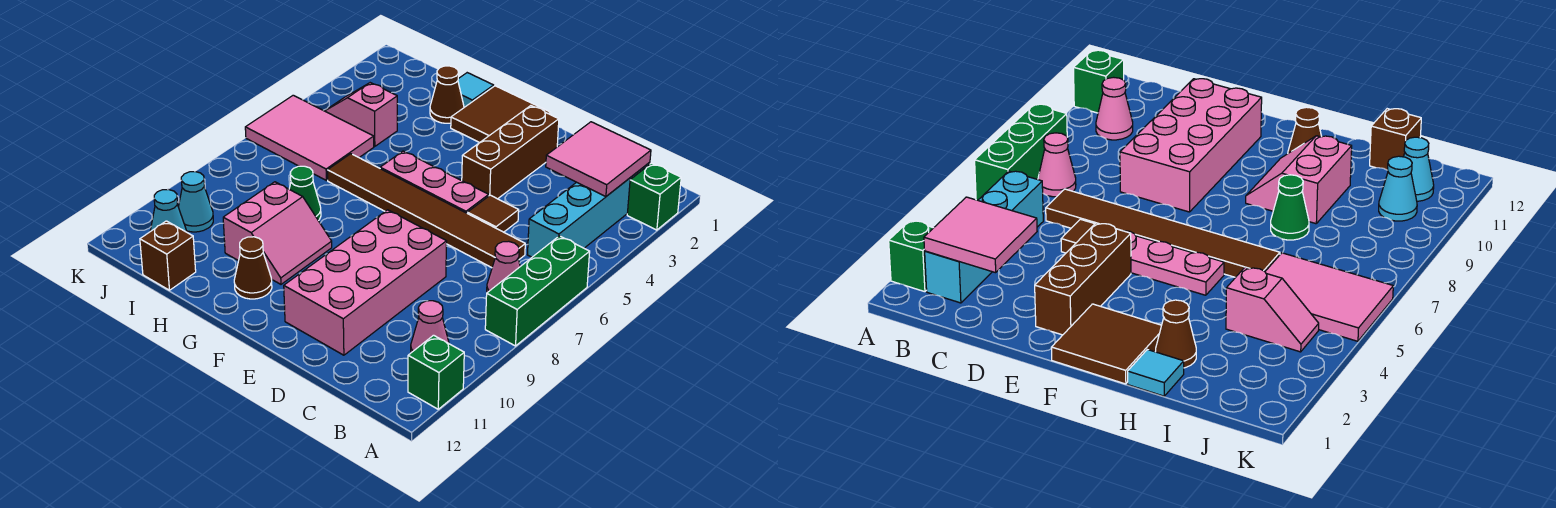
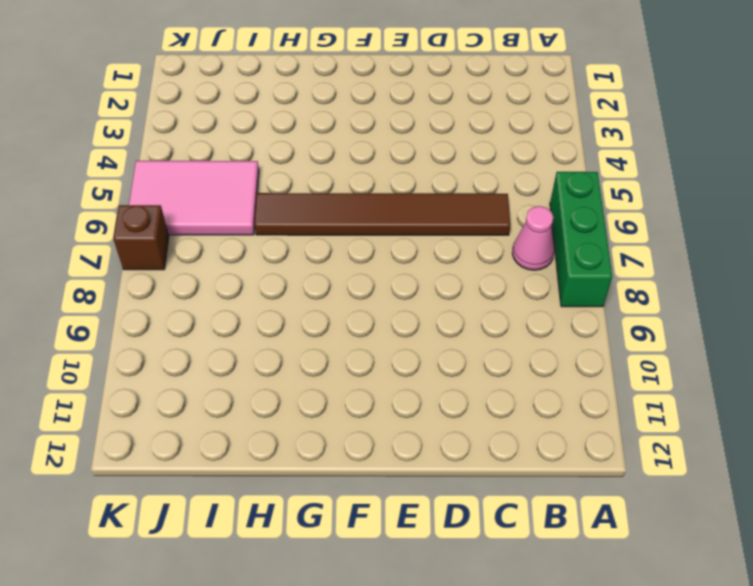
brown 1x1 brick [113,205,169,270] -> brown 1x1 brick moved to [140,221,196,290]
none -> green 1x1 brick [627,163,681,230]
none -> green 1x1 brick [408,335,464,409]
none -> cyan 1x4 brick [527,162,650,257]

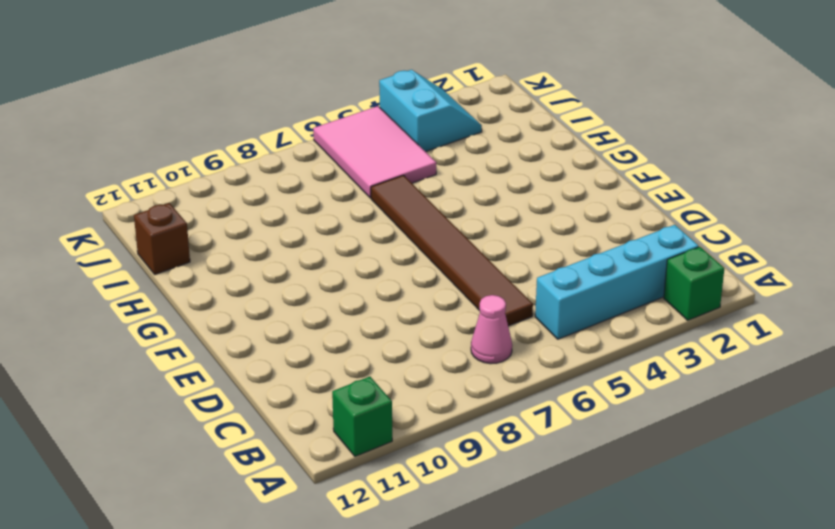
cyan 2x2 slope [379,70,482,152] -> pink 1x2 slope [325,83,397,146]
none -> green 1x3 brick [485,236,590,346]
none -> pink 1x1 cone [411,301,449,353]
none -> brown 1x1 tile [467,195,519,232]

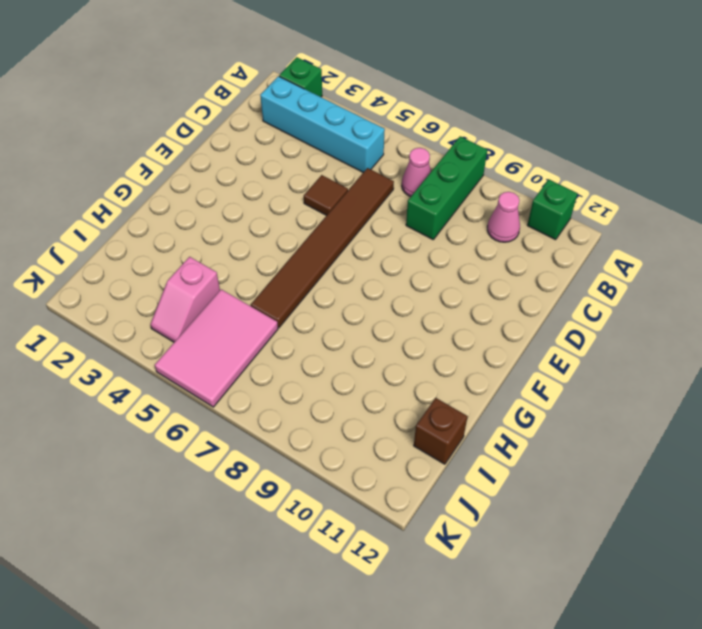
green 1x3 brick [406,136,487,239] -> green 1x3 brick turned to [485,236,590,346]
none -> pink 2x4 brick [284,210,447,355]
none -> brown 1x3 brick [462,106,559,199]
none -> pink 1x3 plate [380,151,489,213]

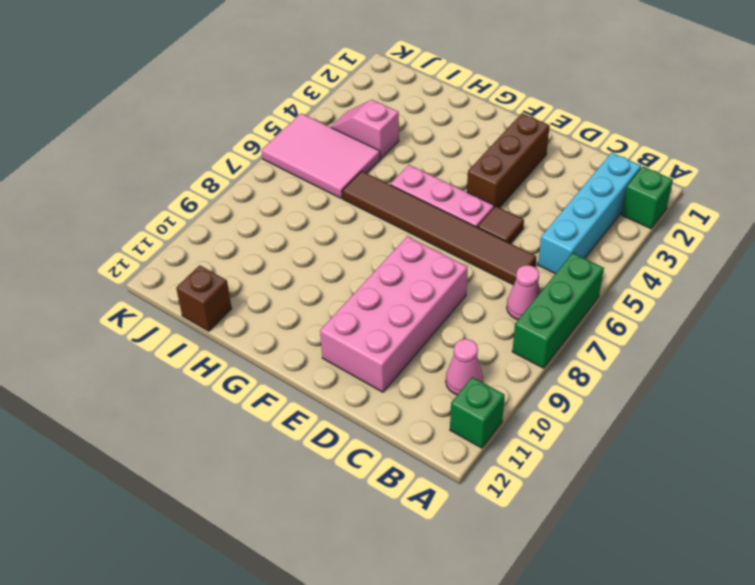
none -> brown 2x2 tile [451,86,551,143]
none -> pink 2x2 slope [223,182,332,284]
none -> brown 1x1 cone [234,237,272,299]

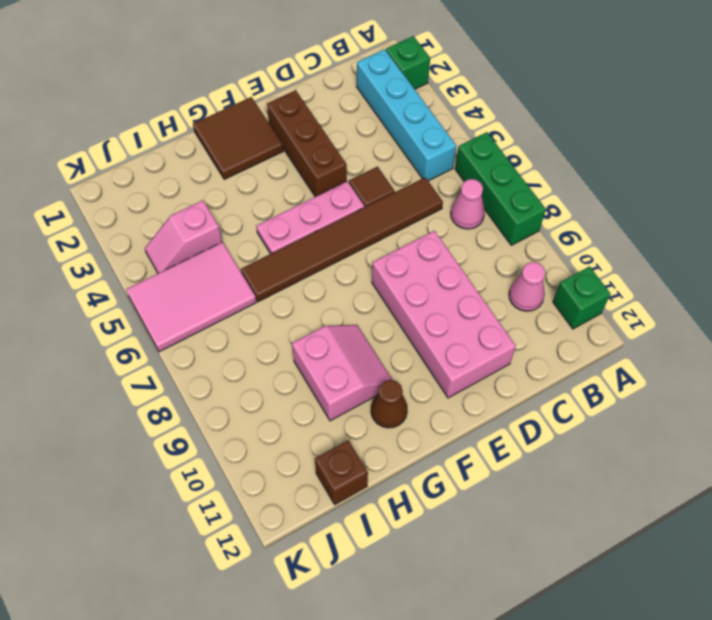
none -> cyan 1x1 tile [458,73,494,107]
none -> brown 1x1 cone [430,66,464,123]
none -> green 1x1 cone [289,166,321,221]

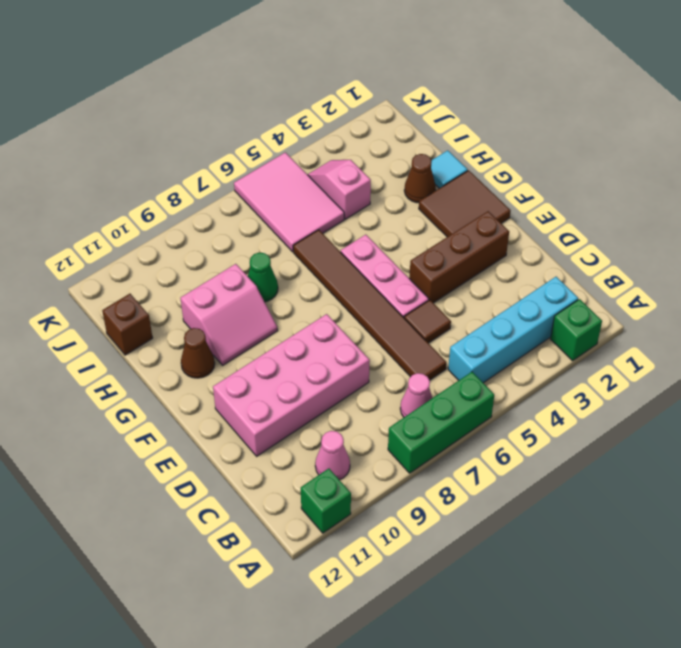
none -> cyan 1x1 cone [179,172,213,232]
none -> cyan 1x1 cone [150,189,186,232]
none -> pink 2x2 tile [546,122,651,197]

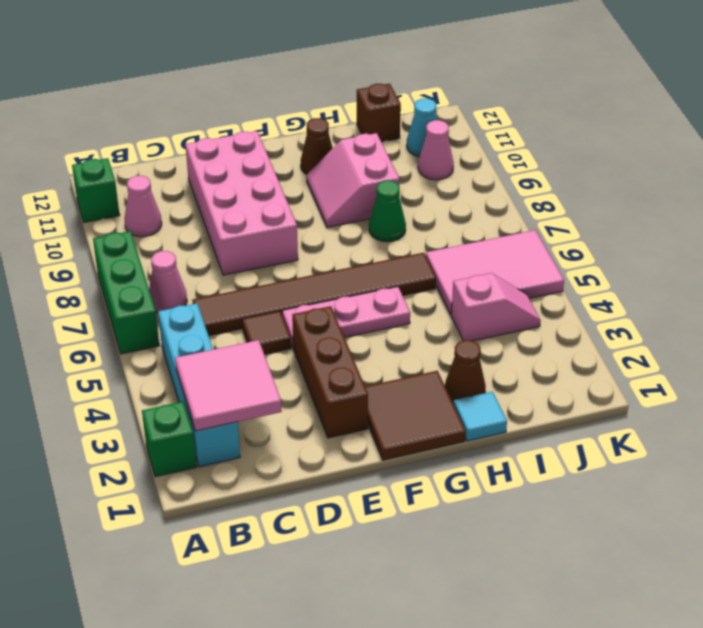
pink 1x1 cone [418,120,454,180] -> cyan 1x1 cone [179,172,213,232]

